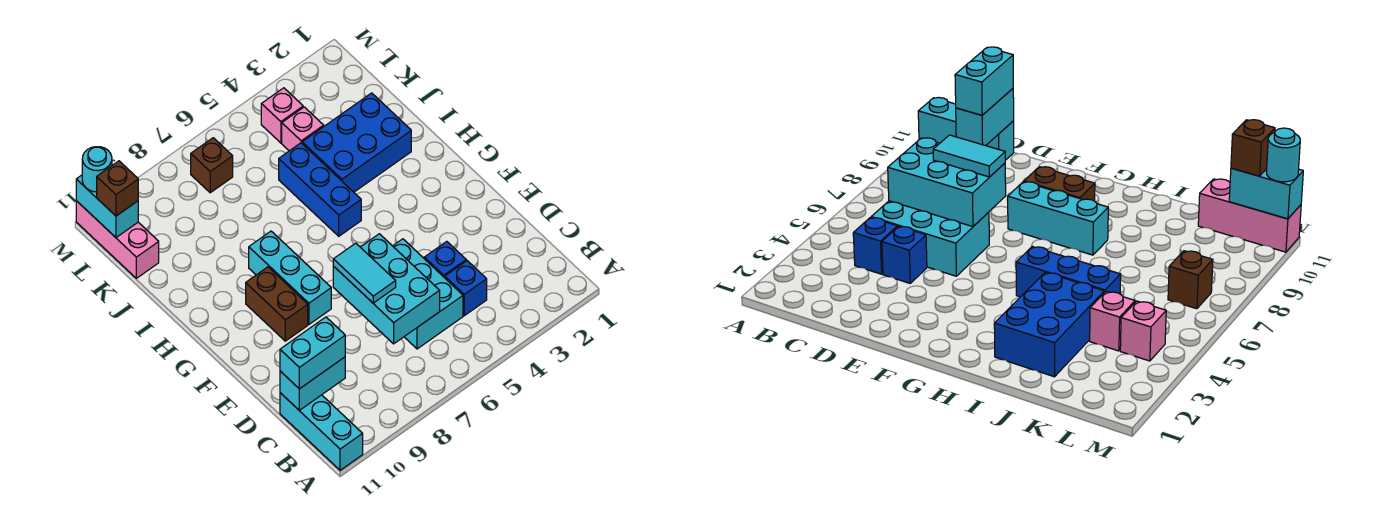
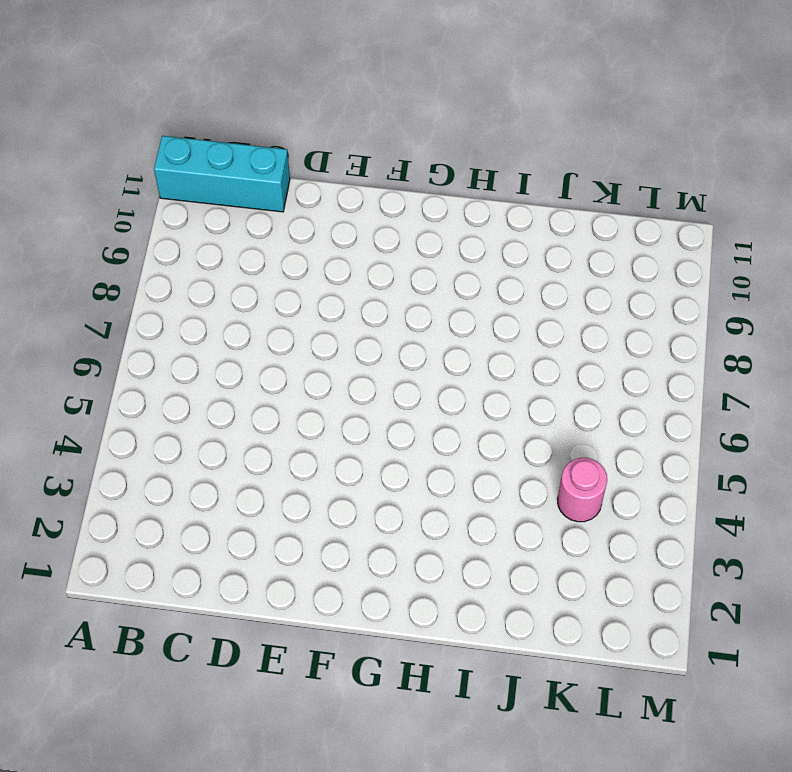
pink 1x1 round brick [558,458,607,522] -> pink 1x1 brick [282,107,324,151]
none -> blue 1x1 brick [445,261,487,316]
none -> cyan 2x3 brick [393,239,463,349]
none -> blue 1x1 brick [424,241,466,278]

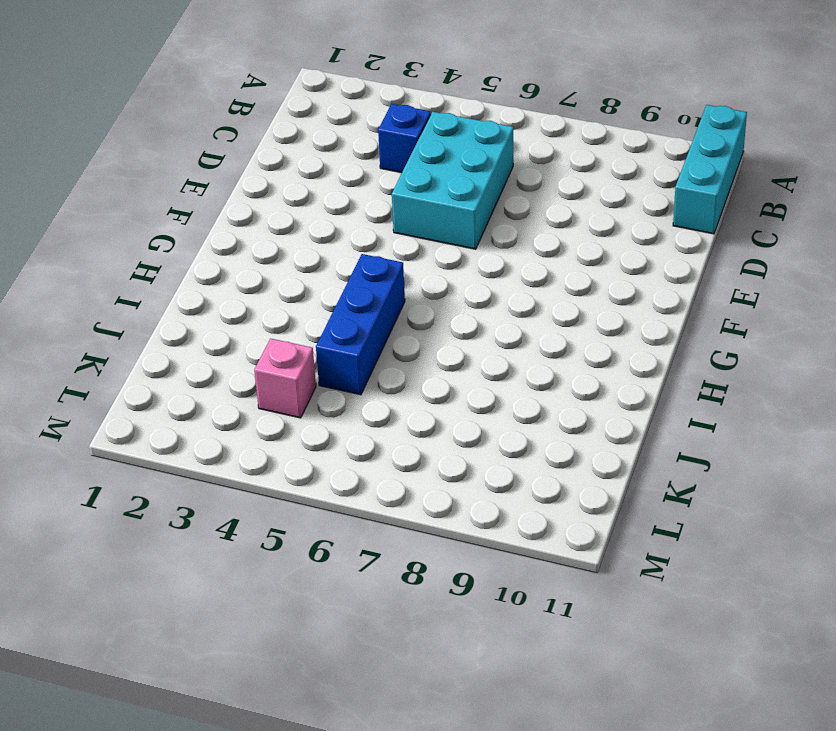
none -> blue 1x1 brick [424,241,466,278]
none -> cyan 1x3 brick [249,231,331,324]
none -> brown 1x2 brick [246,267,308,341]

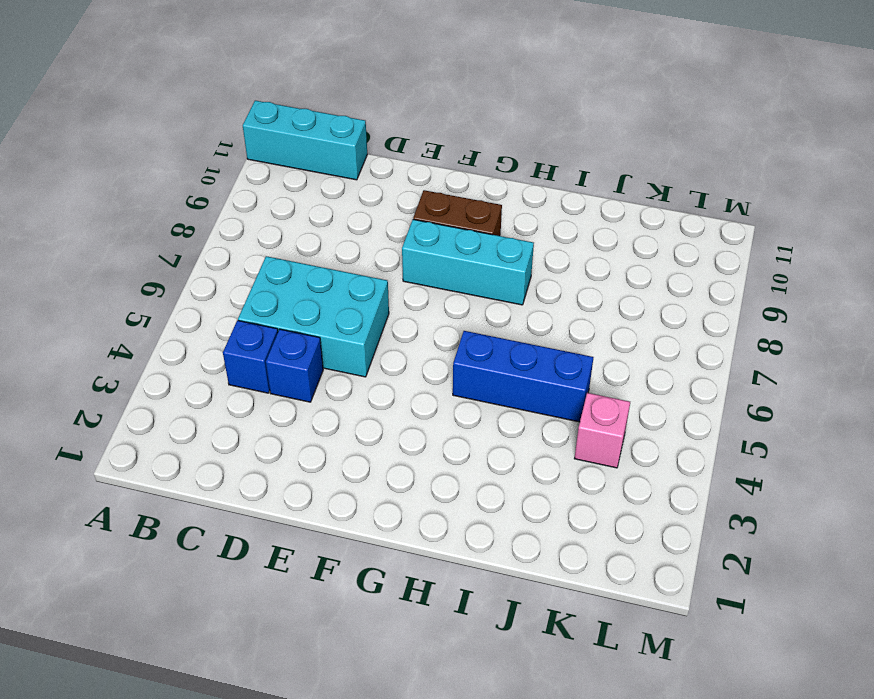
none -> blue 2x3 brick [302,93,411,192]
none -> pink 1x3 brick [76,201,159,278]
none -> pink 1x1 brick [261,88,303,143]

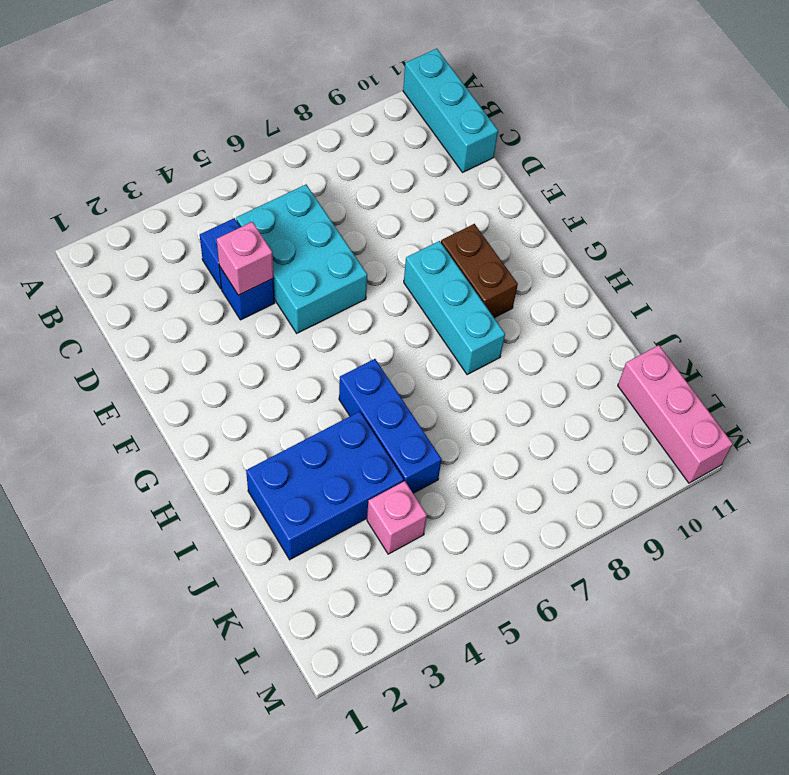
pink 1x1 brick [217,222,274,295] -> pink 1x1 brick moved to [261,88,303,143]
none -> brown 1x1 brick [191,138,233,193]
none -> cyan 2x3 brick [333,234,440,344]
none -> cyan 1x2 brick [280,357,345,410]

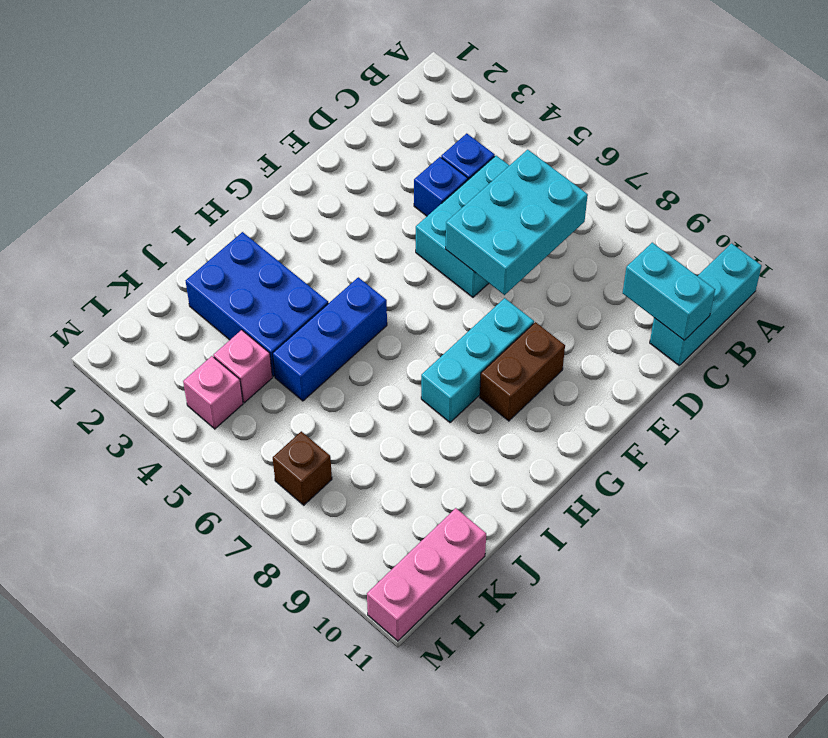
none -> cyan 1x2 brick [76,175,138,237]
none -> cyan 1x2 brick [280,317,345,389]
none -> cyan 1x2 tile [333,243,396,303]

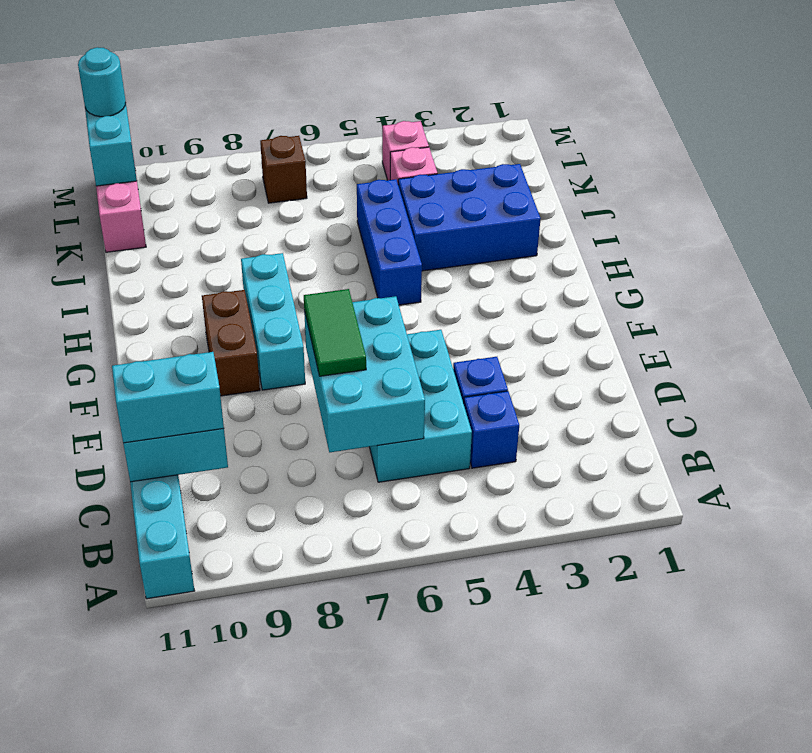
green 1x2 tile [304,289,366,376] -> cyan 1x2 tile [333,243,396,303]
none -> brown 1x1 brick [97,161,138,216]

